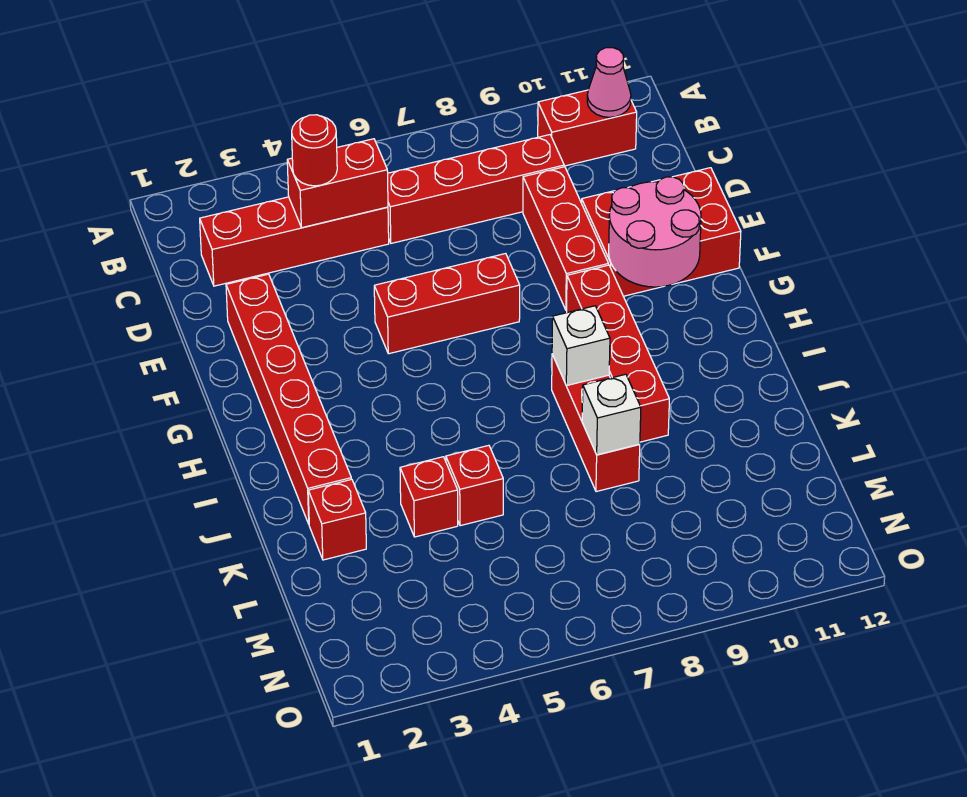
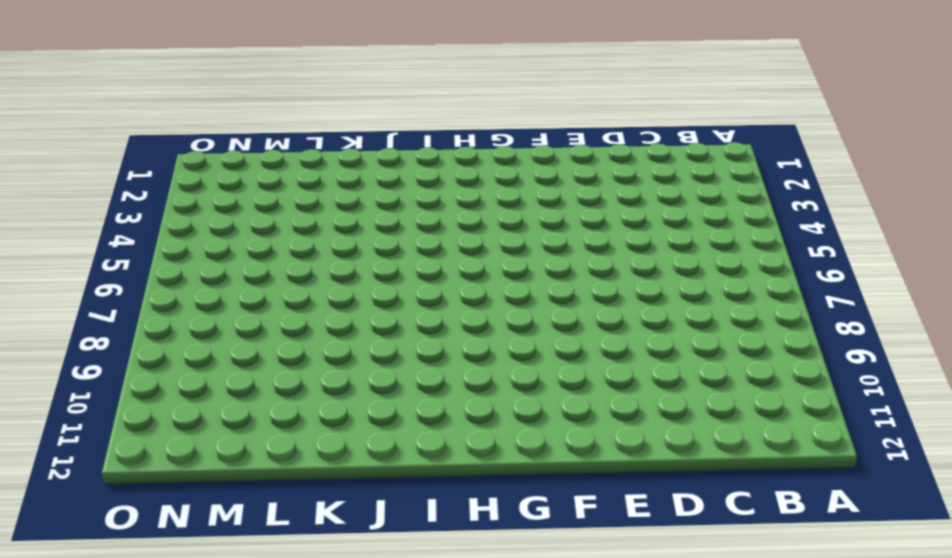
none -> red 1x2 brick [538,90,637,166]
none -> red 1x4 brick [200,197,389,286]
none -> red 1x4 brick [388,135,564,243]

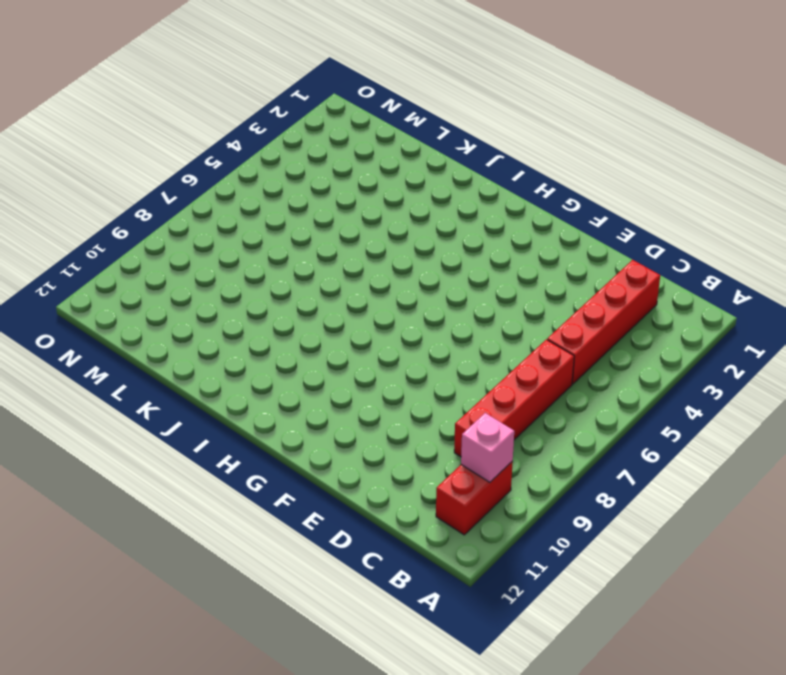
pink 1x1 brick [461,413,514,482] -> none
none -> red 1x3 brick [523,167,609,310]
none -> red 1x6 brick [226,274,351,524]
none -> red 2x3 brick [582,168,741,296]

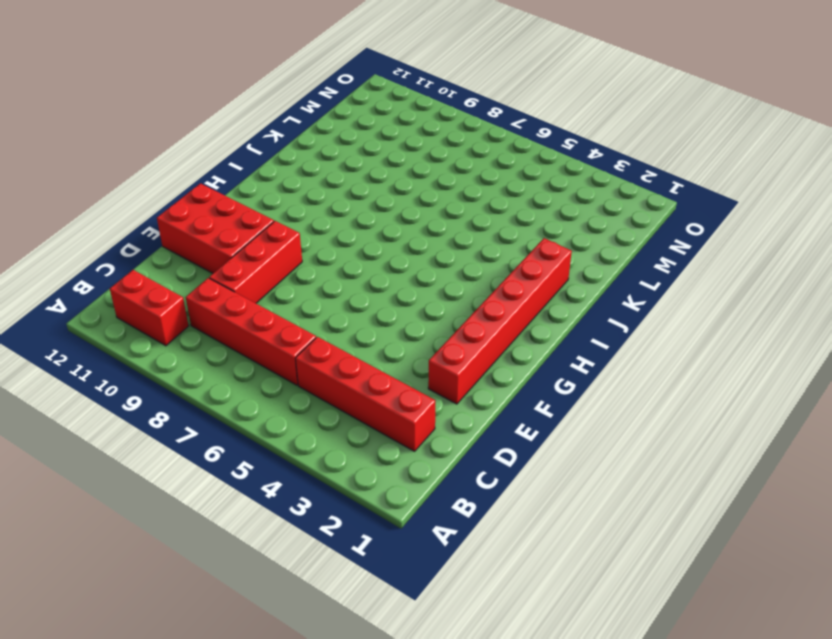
none -> red 1x3 brick [374,254,520,354]
none -> red 1x4 brick [567,265,669,442]
none -> red 1x3 brick [552,354,640,492]

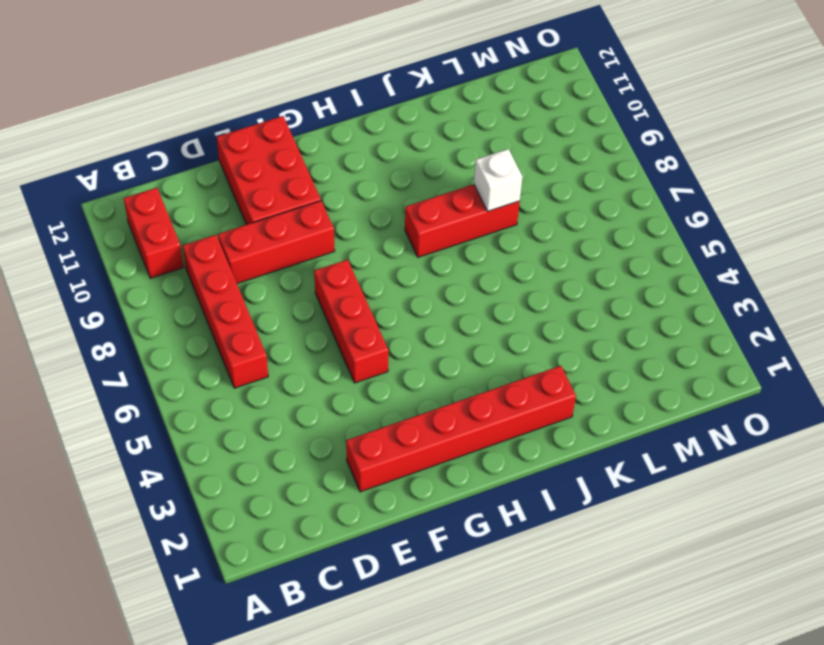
none -> red 1x4 brick [200,197,389,286]
none -> red 1x4 brick [567,265,669,442]
none -> red 1x1 brick [308,479,366,560]

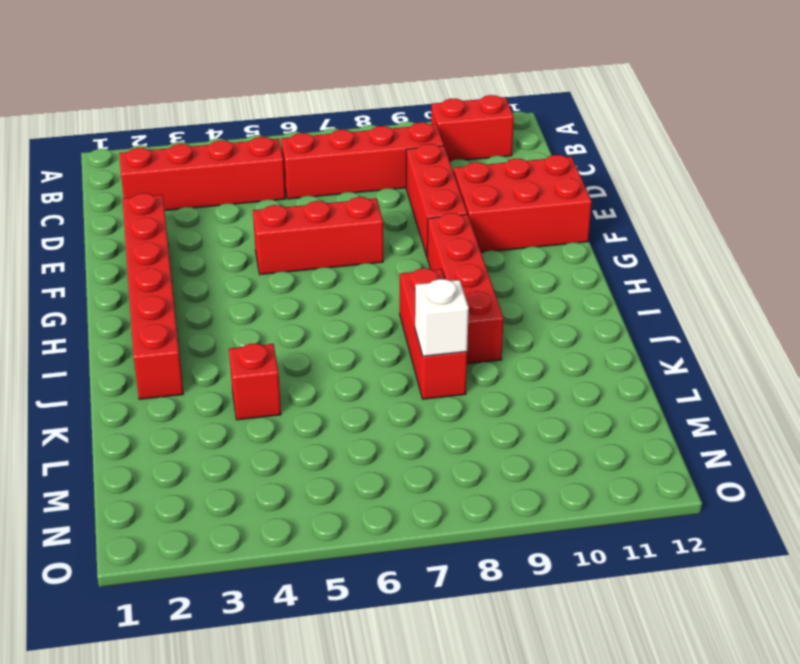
none -> red 1x1 brick [308,479,366,560]
none -> red 1x1 brick [446,445,503,526]
none -> pink 1x1 cone [587,48,631,117]

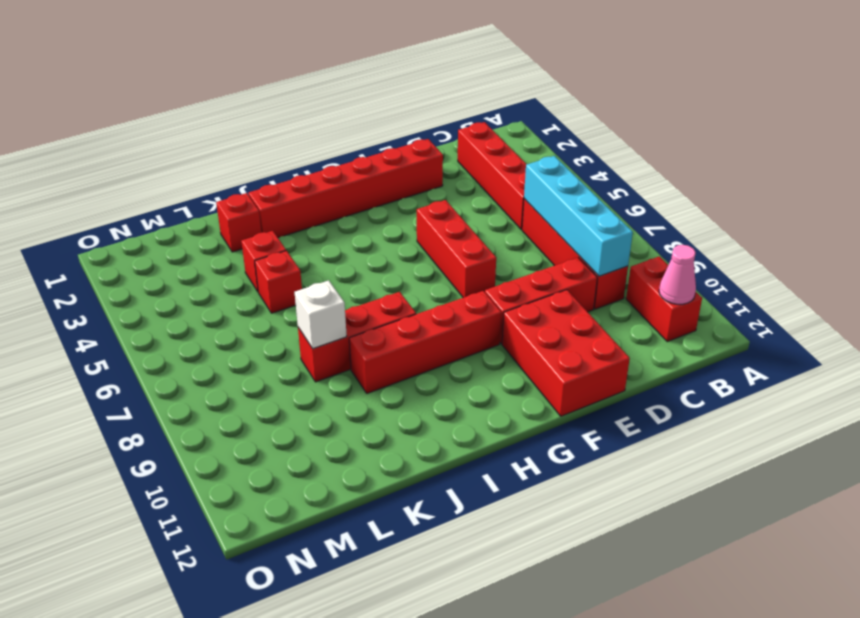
cyan 1x4 brick [524,156,633,276] -> none
none -> red 1x2 brick [287,139,388,228]
none -> pink 2x2 round brick [609,177,701,287]
none -> white 1x1 brick [552,306,610,386]

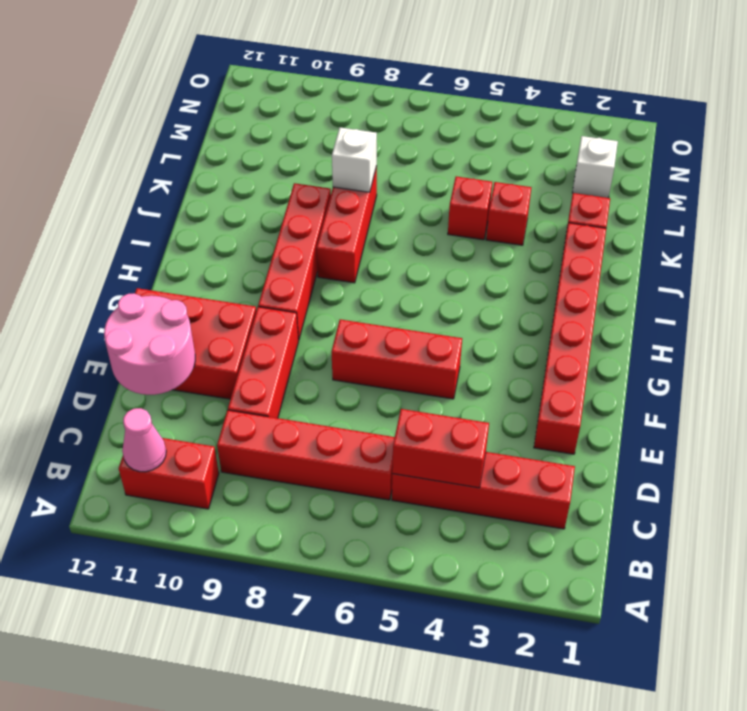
pink 2x2 round brick [104,293,195,395] -> pink 2x2 round brick moved to [609,177,701,287]
white 1x1 brick [572,136,618,198] -> white 1x1 brick moved to [552,306,610,386]
none -> red 1x1 round brick [292,115,337,186]

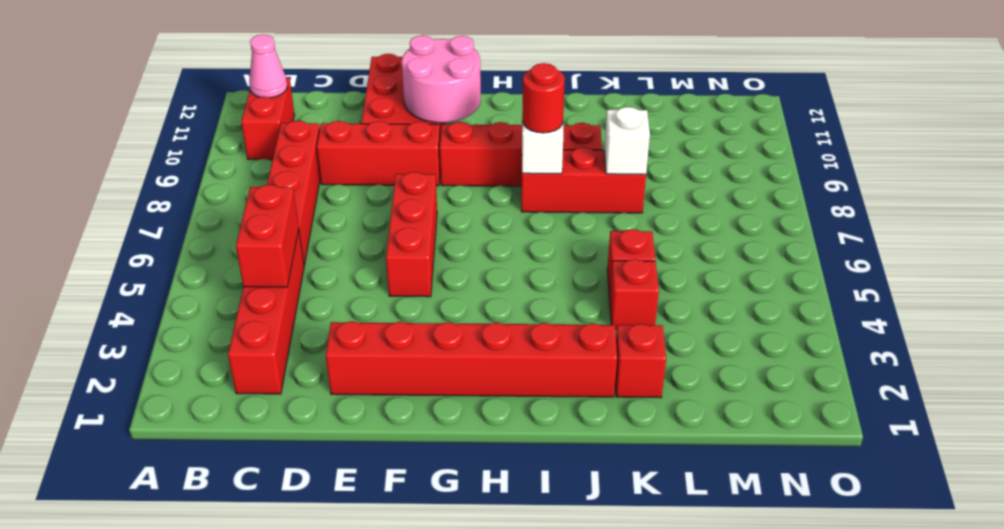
red 1x1 round brick [522,63,565,133] -> red 1x1 round brick moved to [292,115,337,186]

